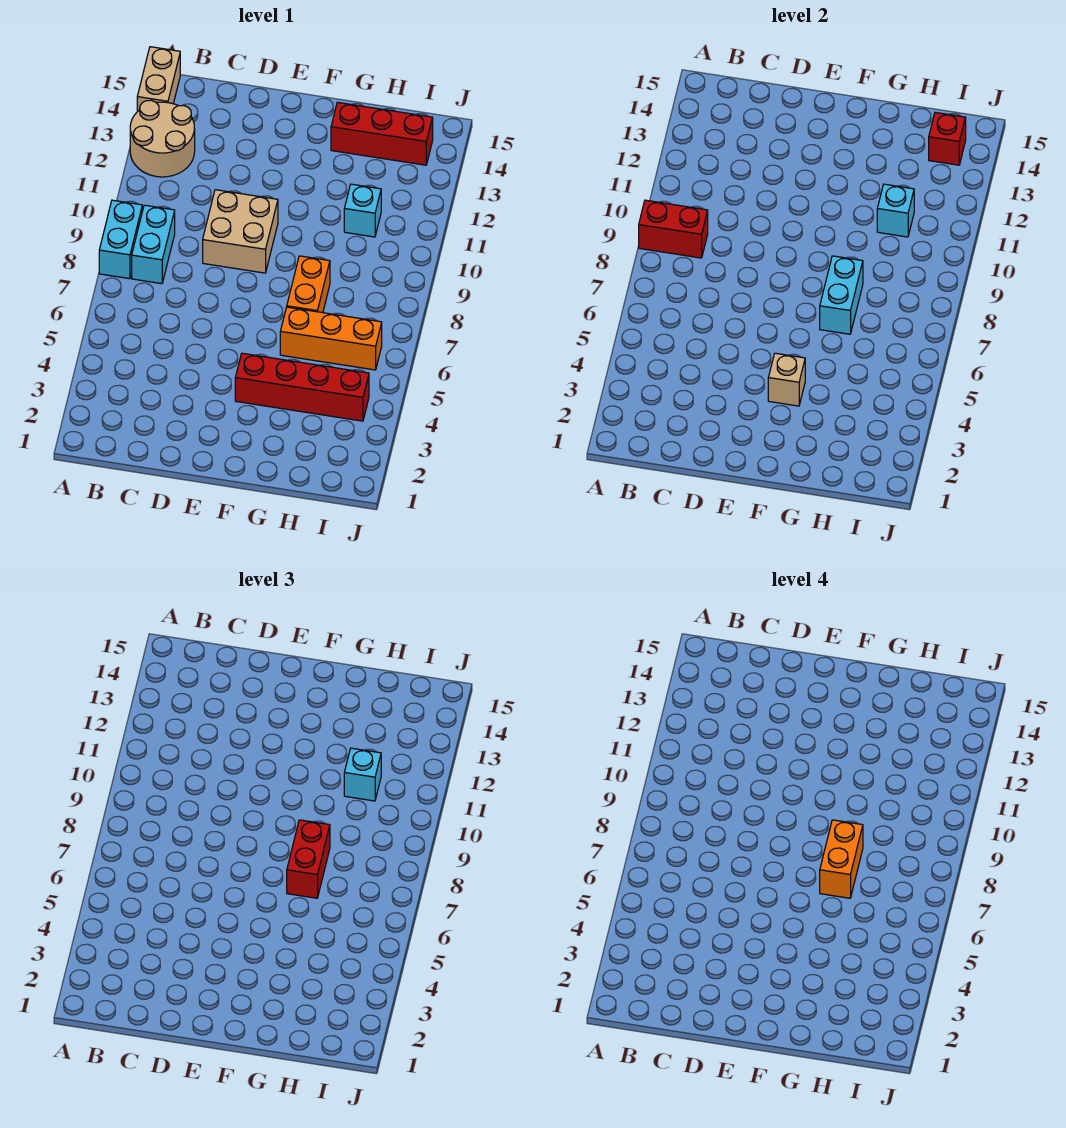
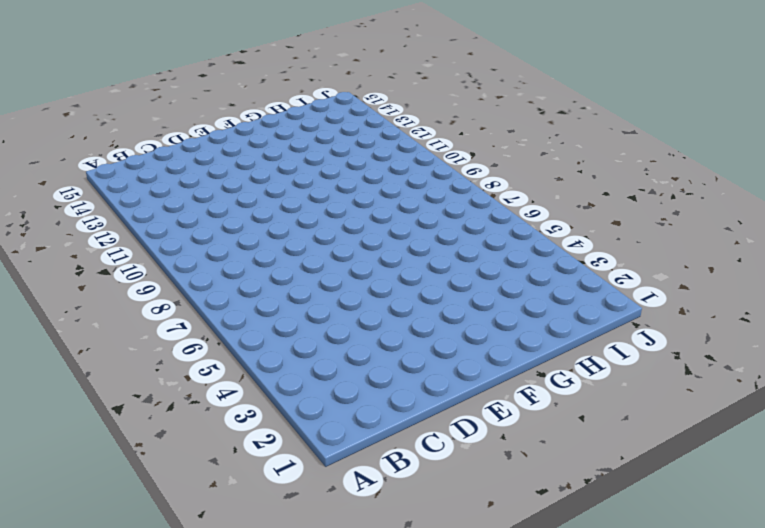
none -> cyan 1x2 brick [99,200,142,279]
none -> tan 2x2 round brick [130,100,195,177]
none -> tan 1x2 brick [137,47,180,112]

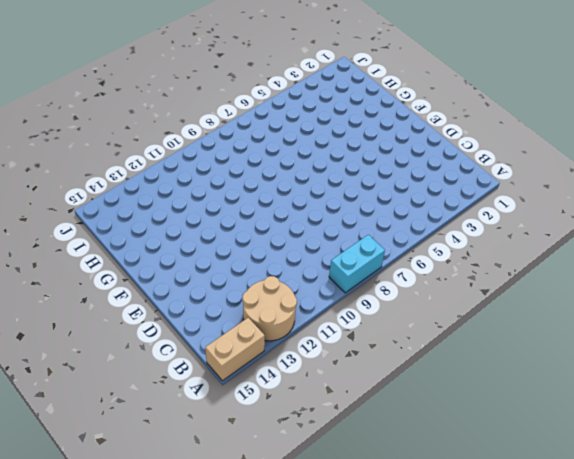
none -> cyan 1x2 brick [132,205,175,284]
none -> tan 2x2 brick [203,190,278,273]
none -> red 1x4 brick [235,353,369,421]

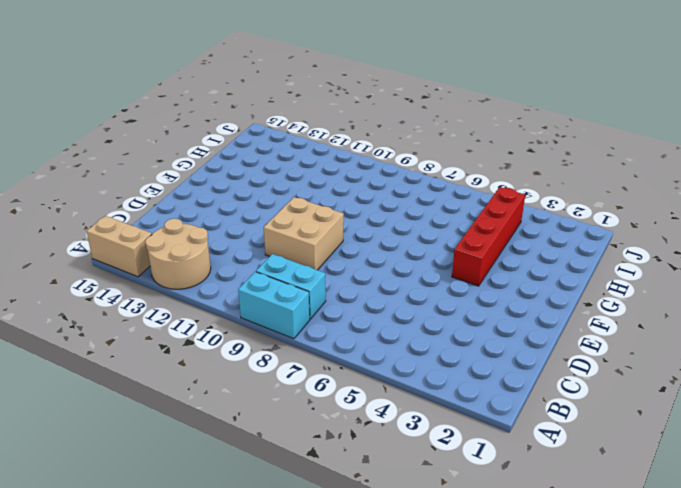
none -> orange 1x3 brick [280,307,382,370]
none -> orange 1x2 brick [287,256,330,313]
none -> red 1x3 brick [331,102,433,165]

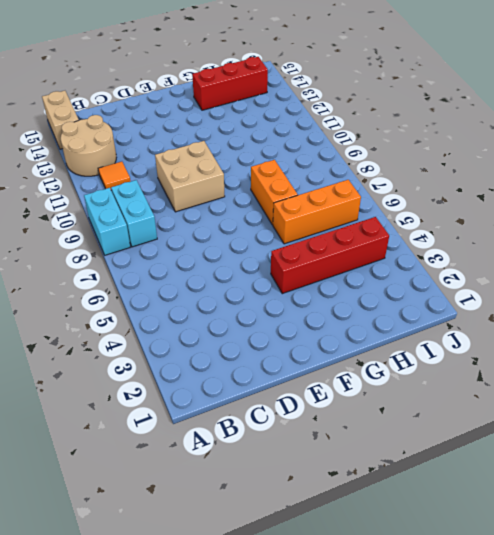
orange 1x1 tile [98,162,131,189] -> none
none -> cyan 1x1 brick [344,184,381,237]
none -> red 1x2 brick [639,200,708,258]
none -> tan 1x1 brick [768,353,805,406]

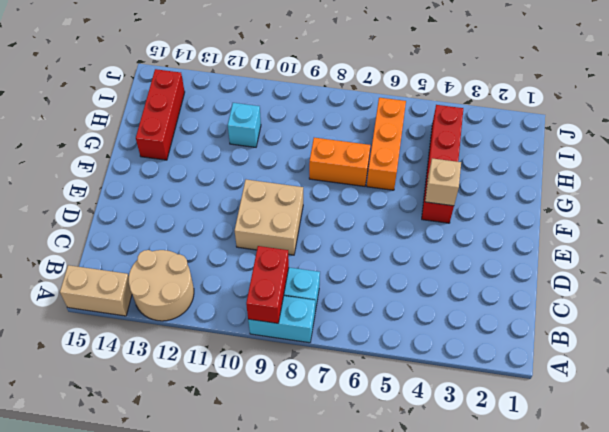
none -> cyan 1x2 brick [820,256,863,334]
none -> cyan 1x1 brick [877,184,914,237]
none -> red 1x1 brick [929,112,966,165]

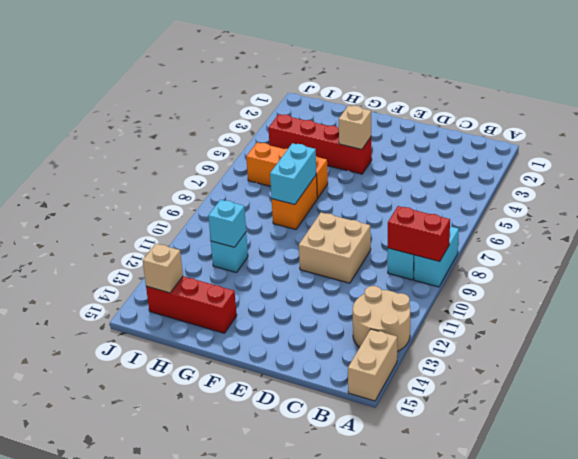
tan 1x1 brick [143,244,183,293] -> red 1x1 brick [929,112,966,165]
none -> red 1x2 brick [287,820,330,898]
none -> cyan 1x1 brick [344,748,381,801]
none -> orange 1x2 brick [820,820,863,898]

